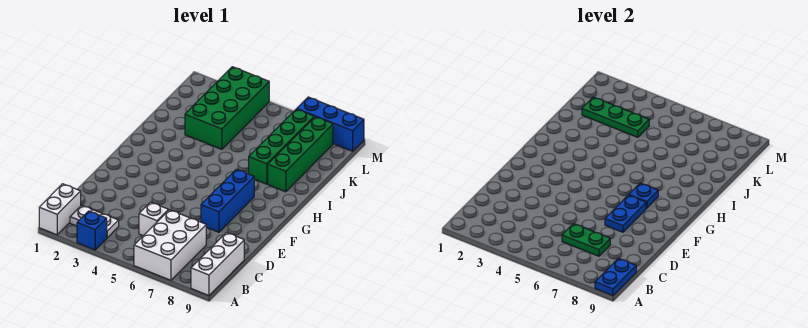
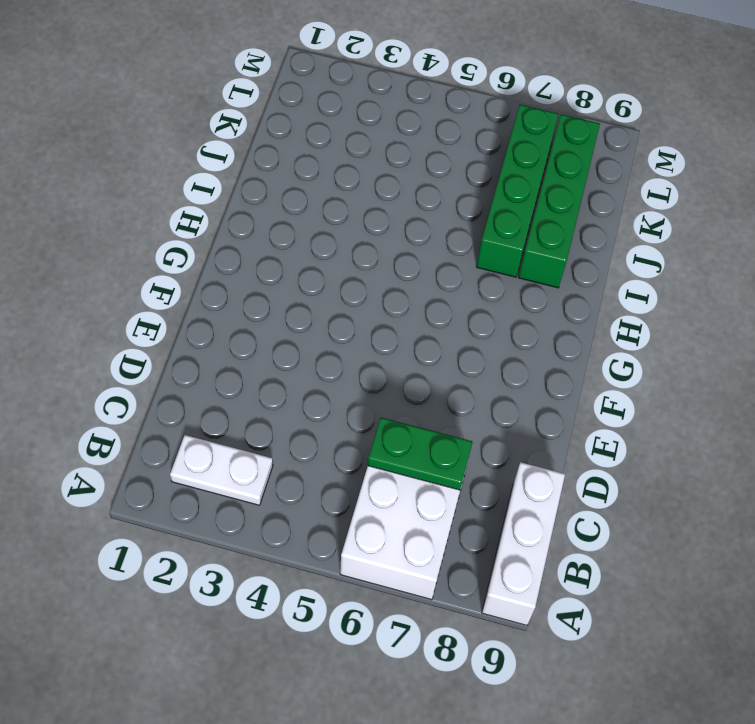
none -> white 1x2 brick [39,184,81,235]
none -> blue 1x1 brick [77,211,107,250]
none -> white 1x1 brick [139,202,168,236]

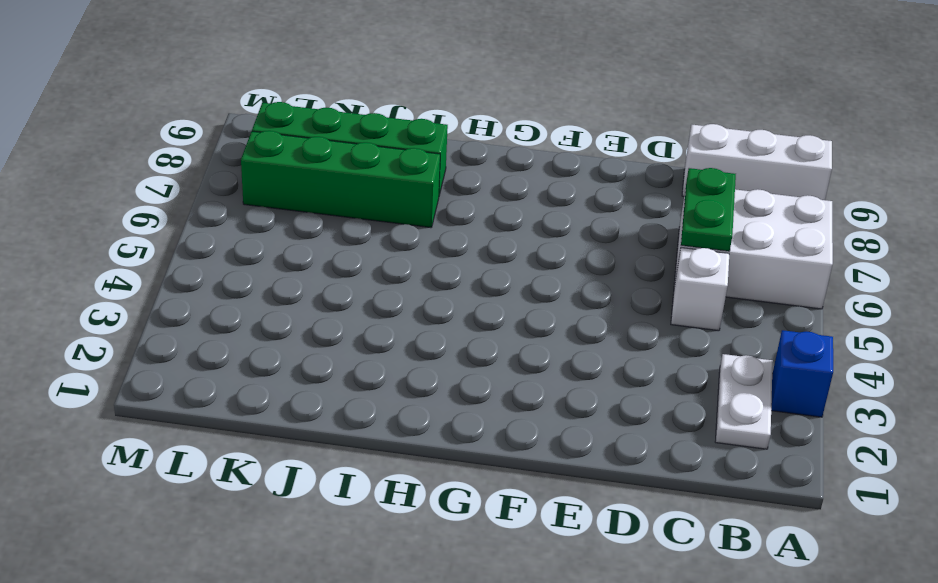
none -> white 1x2 brick [39,184,81,235]
none -> blue 1x3 brick [201,169,254,232]
none -> green 2x4 brick [185,67,269,149]

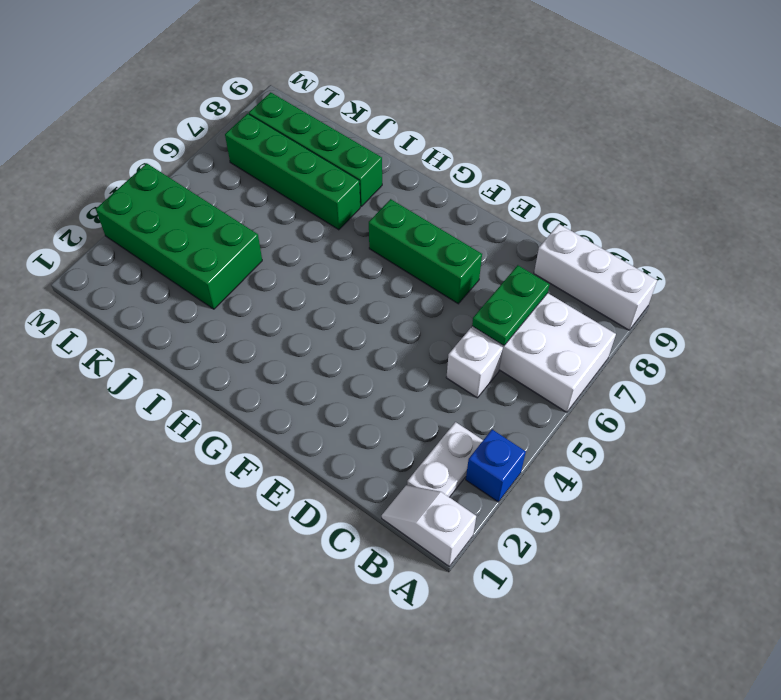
white 1x2 slope [382,485,476,566] -> white 1x2 brick [39,184,81,235]
green 1x3 brick [369,199,482,304] -> blue 1x3 brick [201,169,254,232]
none -> blue 1x3 brick [297,97,364,151]
none -> blue 1x2 plate [595,258,636,296]
none -> blue 1x2 plate [605,195,646,232]

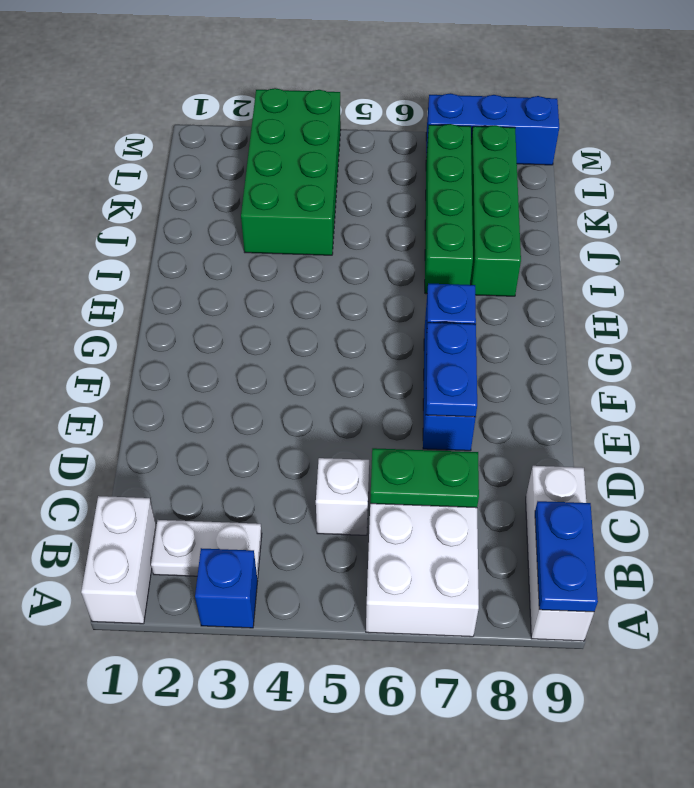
none -> green 1x3 plate [582,97,649,137]

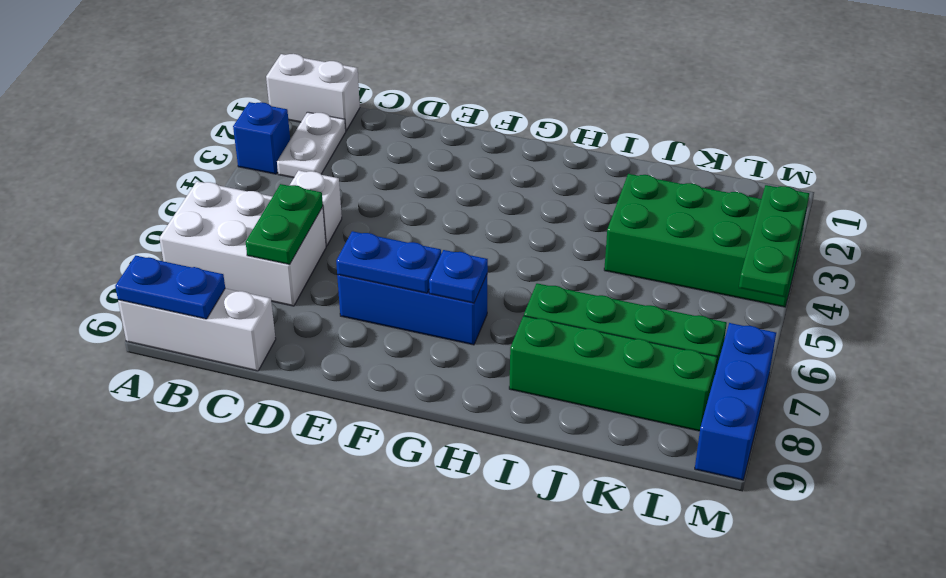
green 1x3 plate [739,185,809,297] -> green 1x3 plate moved to [582,97,649,137]

